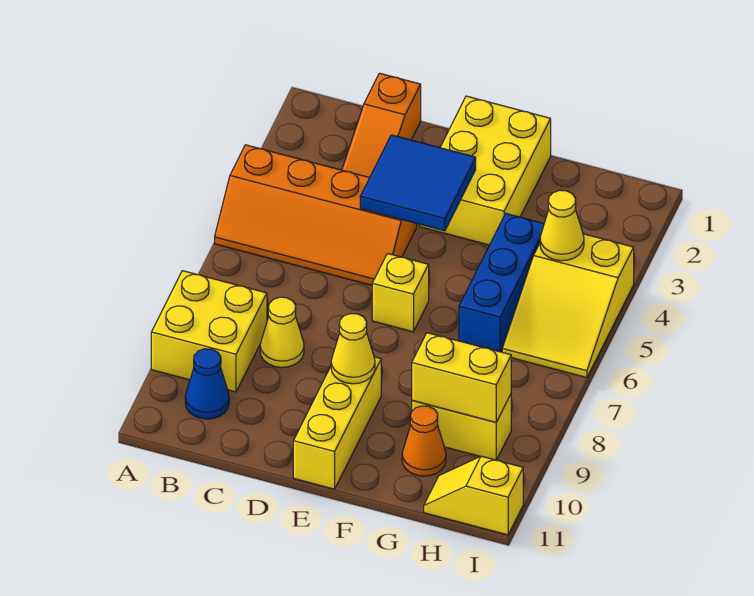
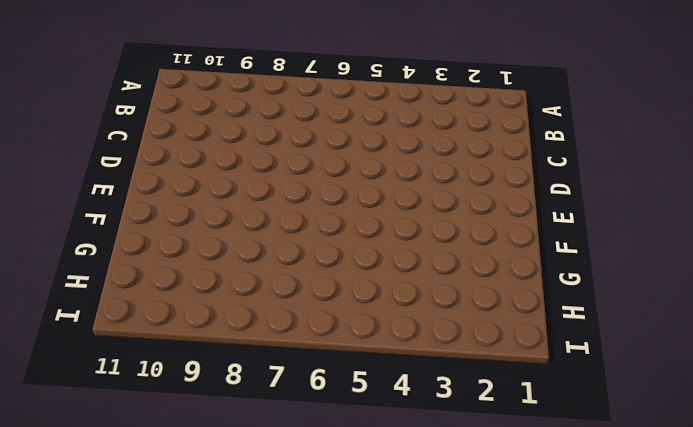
none -> orange 2x4 slope [215,145,417,285]
none -> yellow 2x2 brick [151,271,267,392]
none -> blue 1x1 cone [185,349,229,419]

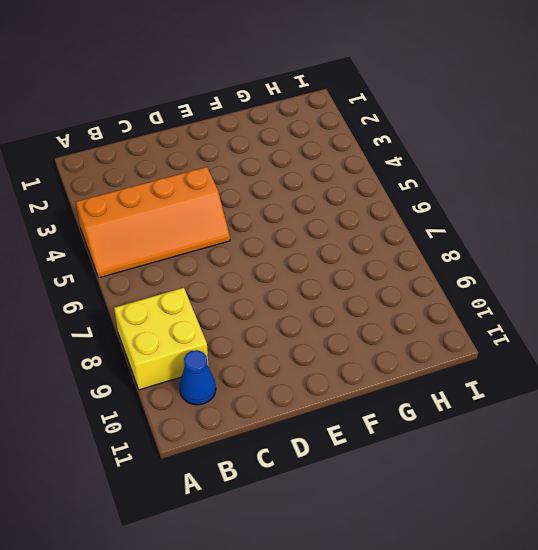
none -> orange 1x3 slope [342,73,421,177]
none -> yellow 1x1 cone [260,297,304,368]
none -> yellow 2x3 brick [420,96,551,245]

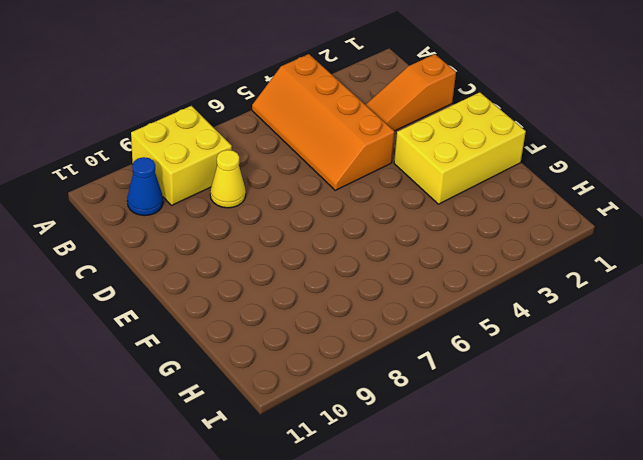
none -> yellow 1x1 brick [372,254,429,332]
none -> yellow 1x3 brick [293,357,381,489]
none -> blue 1x3 brick [459,214,544,352]

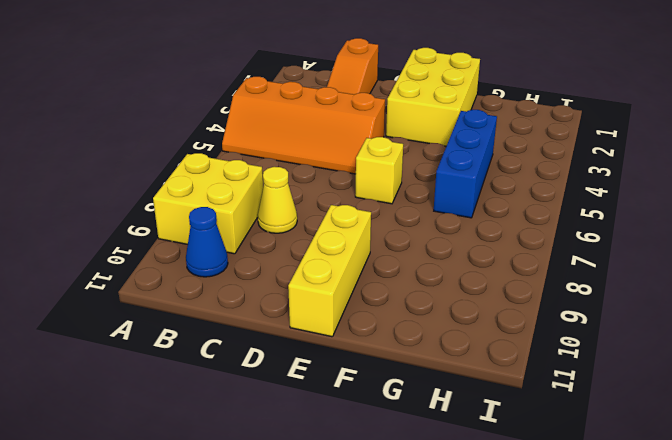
none -> yellow 1x2 brick [412,394,511,460]
none -> orange 1x1 cone [402,406,446,476]
none -> yellow 2x3 slope [502,234,634,378]

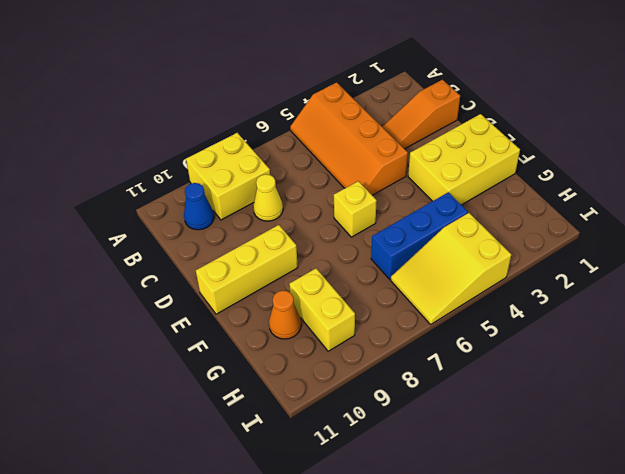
none -> yellow 1x2 slope [424,456,523,535]
none -> blue 2x2 tile [360,135,476,231]
none -> yellow 1x1 cone [331,314,375,384]

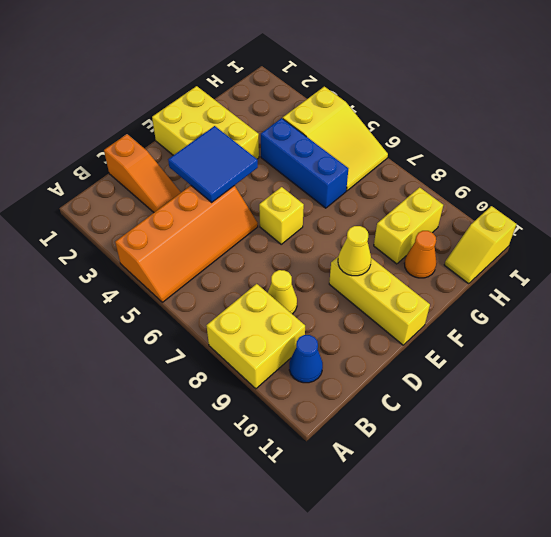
none -> yellow 1x2 brick [412,333,511,422]
none -> yellow 1x1 cone [540,190,584,261]

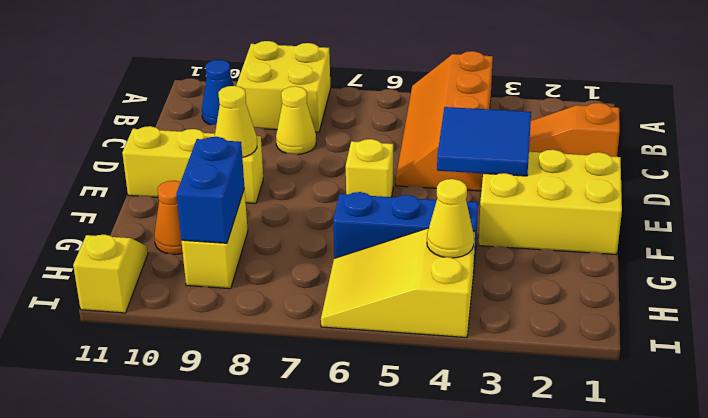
blue 1x2 brick [176,137,244,243] -> yellow 1x2 brick [412,333,511,422]

